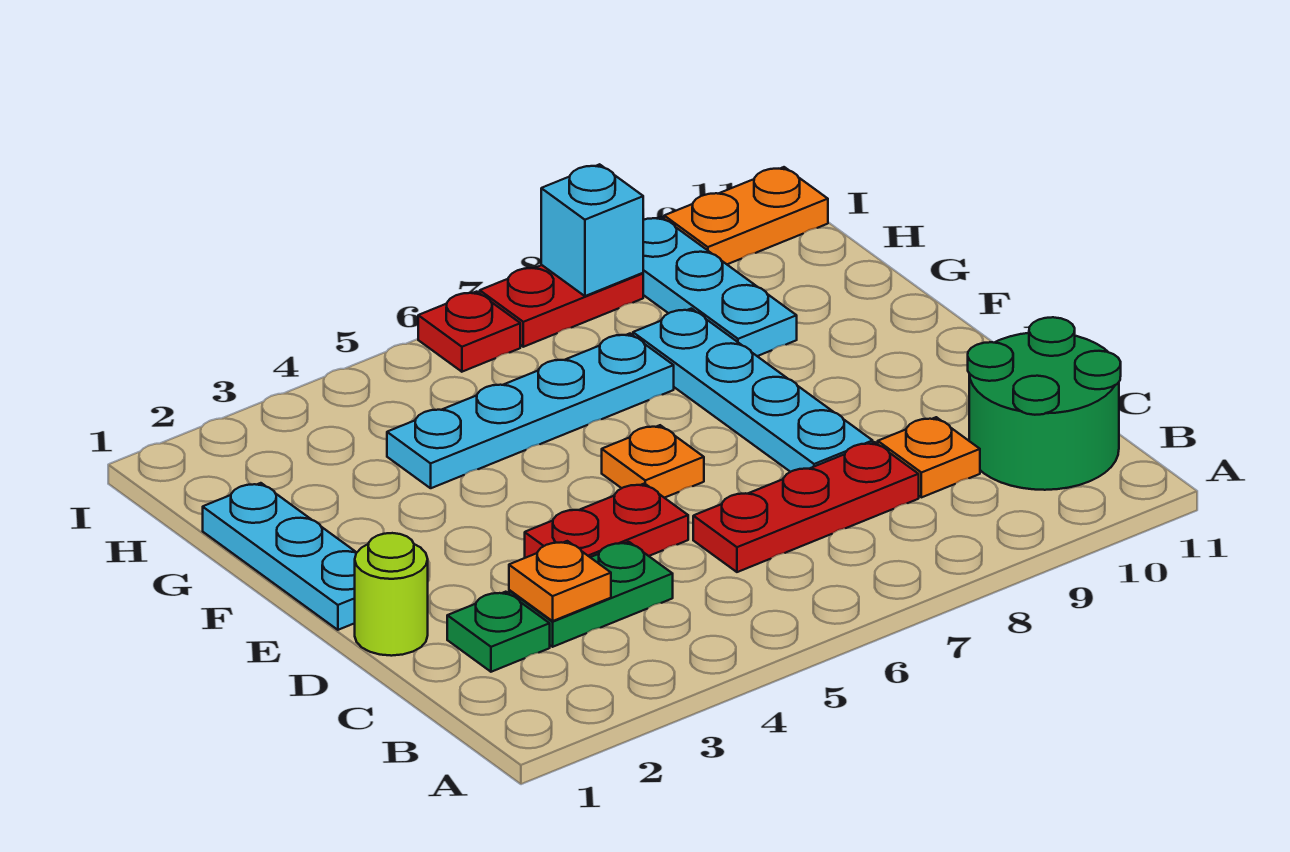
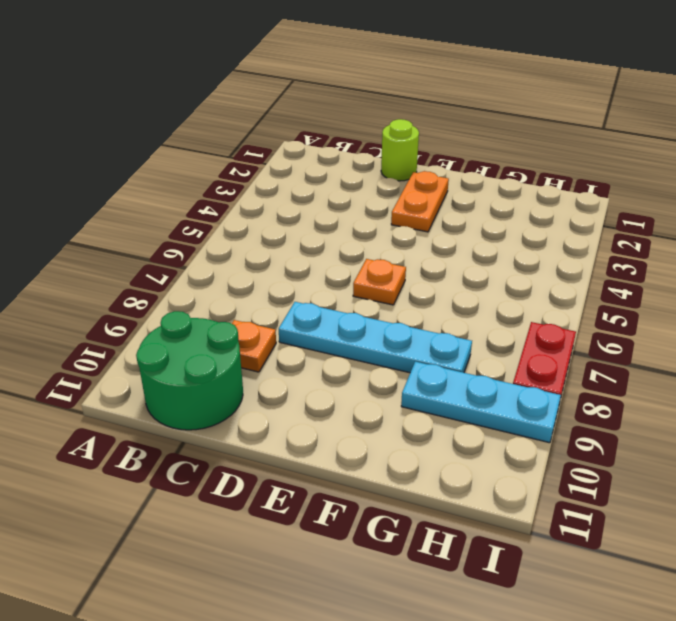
orange 1x2 plate [391,171,449,232] -> orange 1x2 plate moved to [664,167,828,264]
none -> green 1x1 plate [447,592,550,672]
none -> green 1x2 plate [509,542,673,647]
none -> red 1x3 plate [693,442,919,572]

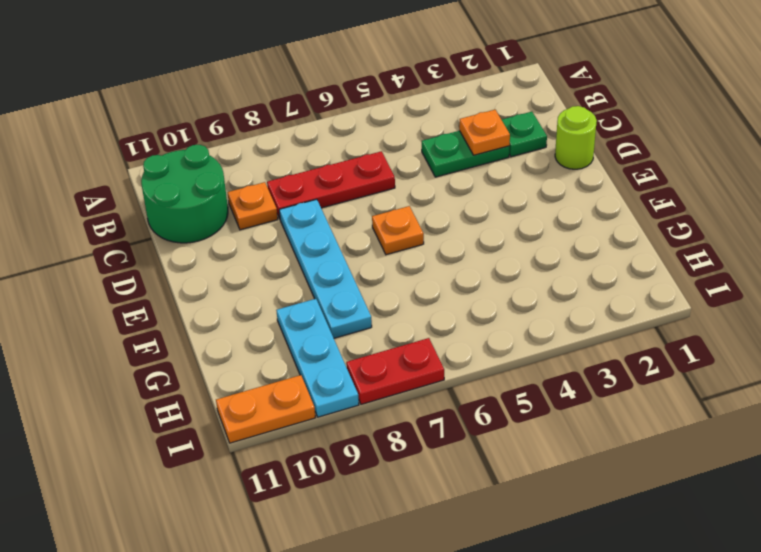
none -> red 1x2 plate [525,484,688,558]
none -> cyan 1x3 plate [203,483,357,630]
none -> cyan 1x4 plate [387,334,674,488]

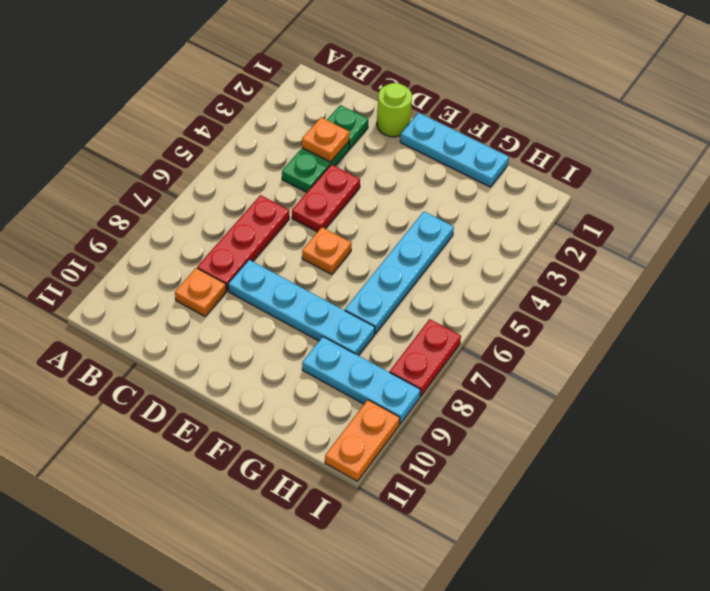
none -> green 2x2 round brick [968,317,1121,490]
none -> red 1x1 plate [418,292,520,372]
none -> cyan 1x1 brick [541,164,643,296]

